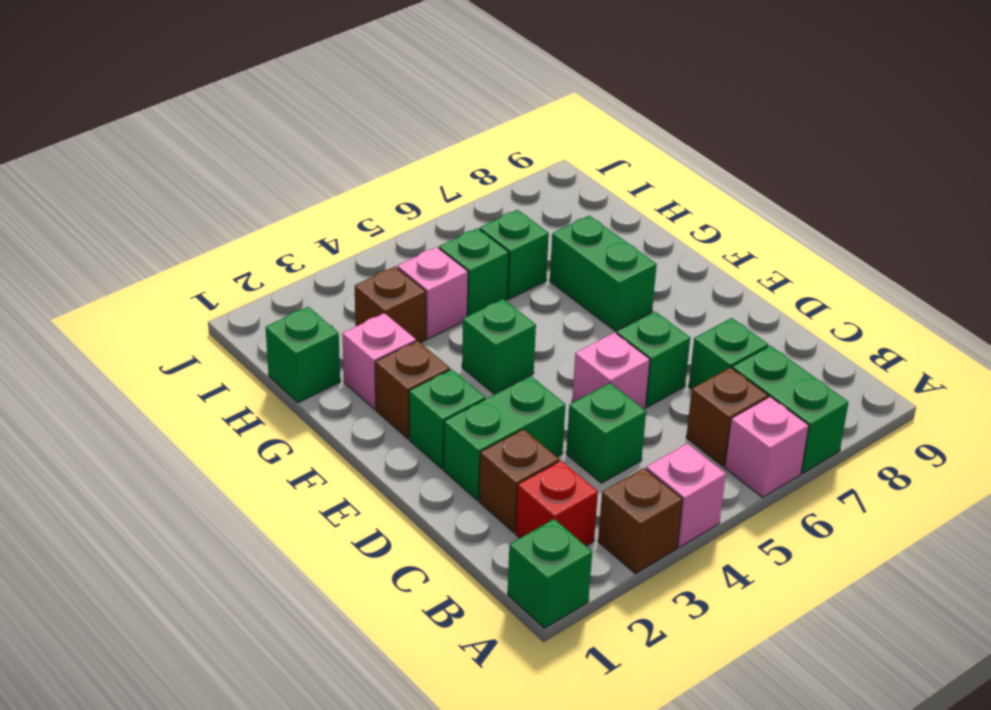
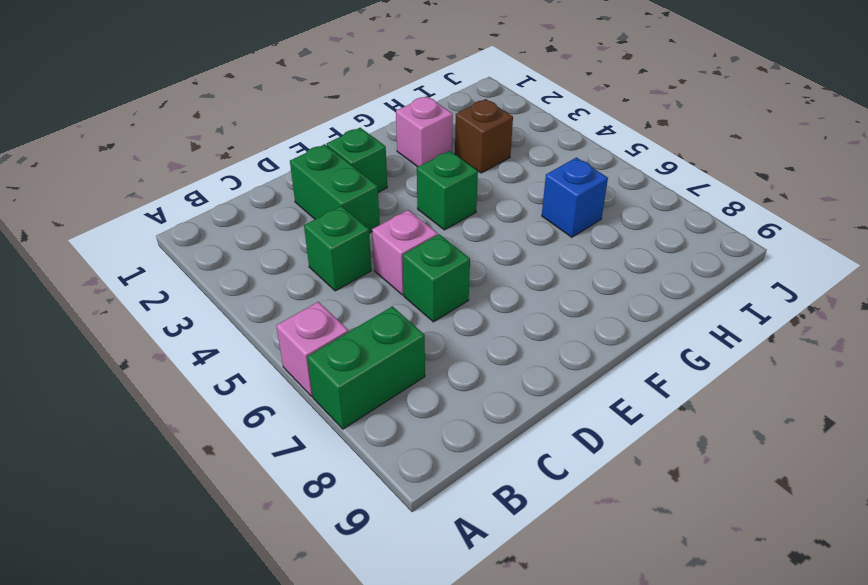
blue 1x1 brick [542,158,608,237] -> green 1x1 brick [480,210,549,299]
none -> green 1x1 brick [507,519,592,628]
none -> brown 1x1 brick [598,468,683,574]
none -> pink 1x1 brick [646,443,726,548]

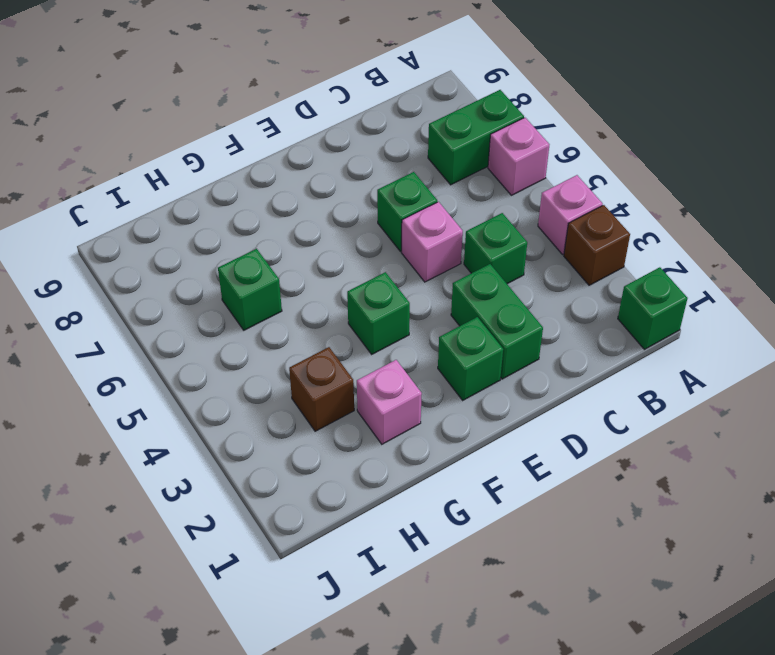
none -> red 1x1 brick [516,461,598,546]
none -> brown 1x1 brick [686,367,768,466]
none -> brown 1x1 brick [479,429,559,532]

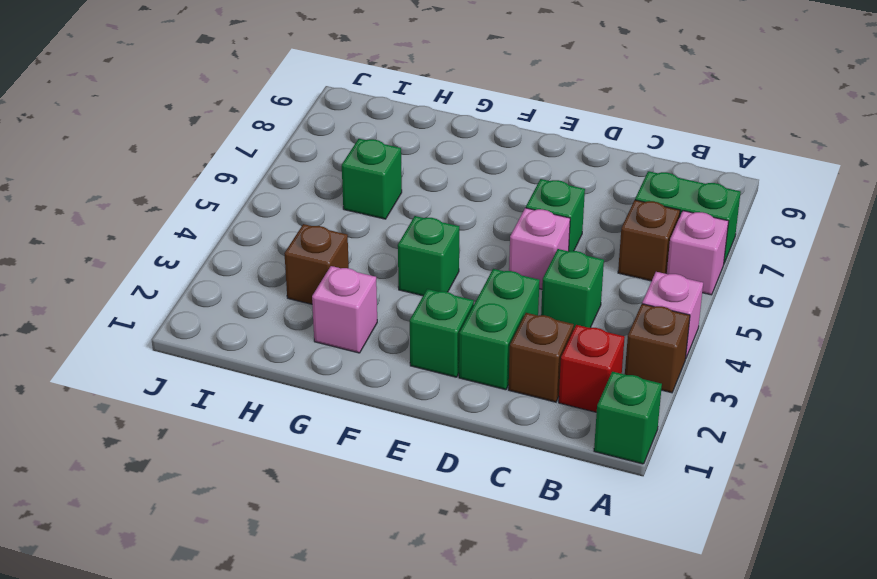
none -> green 1x1 brick [689,318,768,389]
none -> brown 1x1 brick [375,341,450,439]
none -> green 1x2 brick [550,216,657,331]

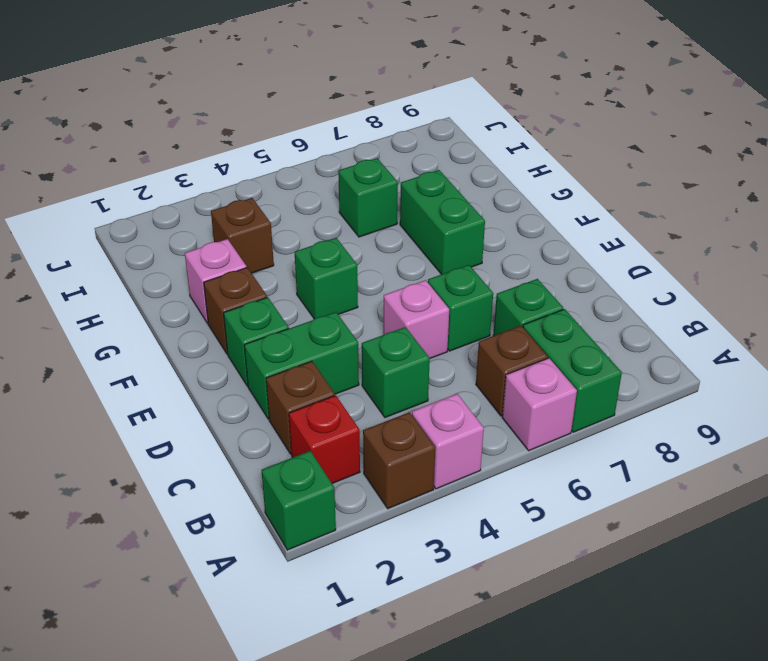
none -> green 1x1 brick [266,307,340,403]
none -> pink 1x1 brick [397,247,468,339]
none -> green 1x1 brick [439,228,509,316]

